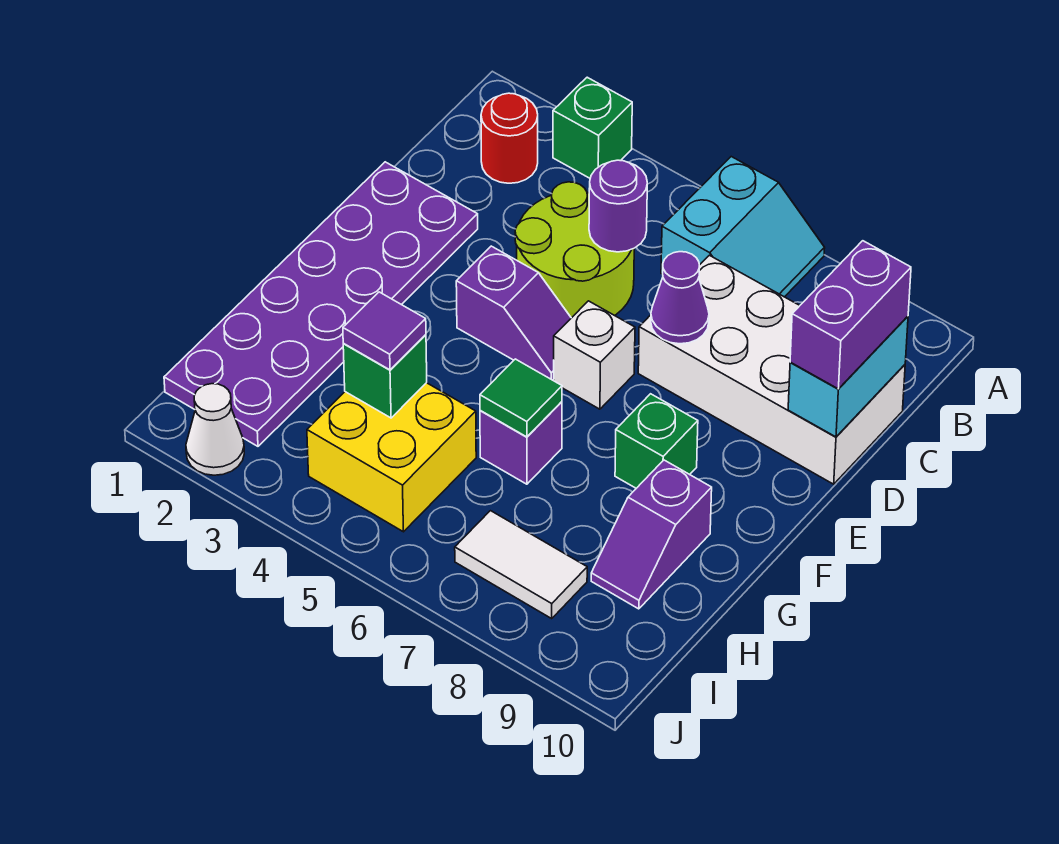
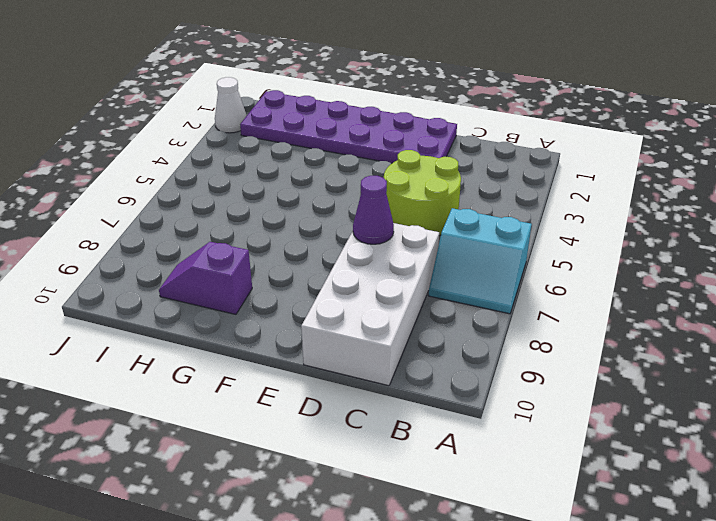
none -> green 1x1 brick [553,77,632,178]
none -> red 1x1 round brick [481,93,538,183]
none -> purple 1x2 slope [456,246,571,380]

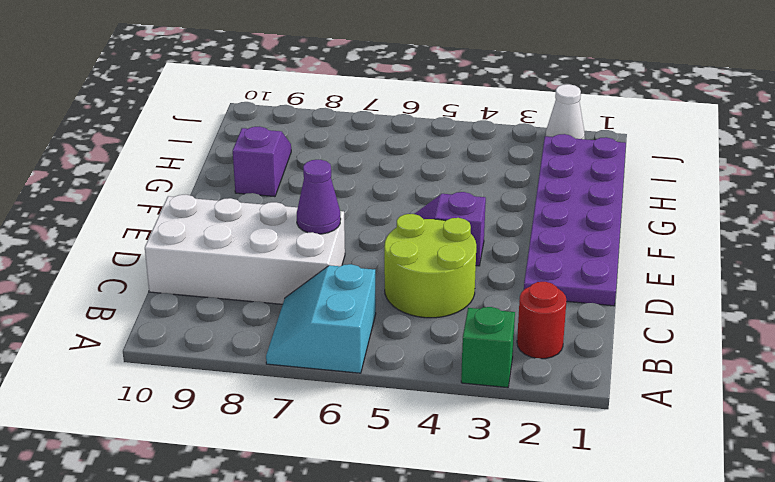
none -> white 1x1 brick [554,301,635,409]
none -> green 1x1 brick [615,394,698,488]
none -> purple 1x1 brick [480,402,562,484]

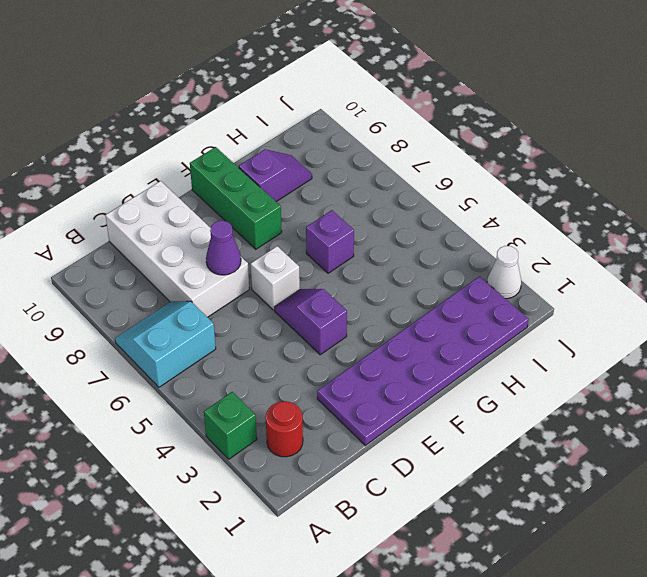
green 1x3 brick [190,147,282,249] -> green 1x1 brick [615,394,698,488]
none -> lime 2x2 round brick [515,182,634,318]
none -> yellow 2x2 brick [307,383,476,532]
none -> white 1x2 tile [455,511,587,618]

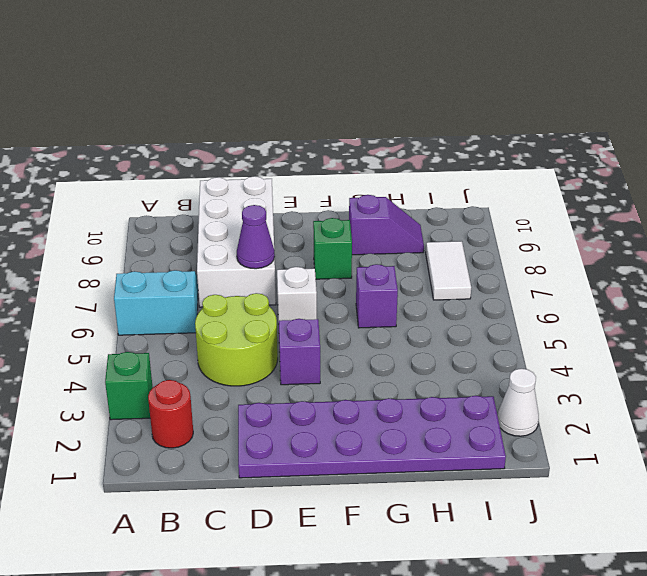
none -> yellow 2x2 brick [307,383,476,532]
none -> purple 1x1 round brick [589,160,647,252]
none -> cyan 1x2 brick [788,316,908,437]

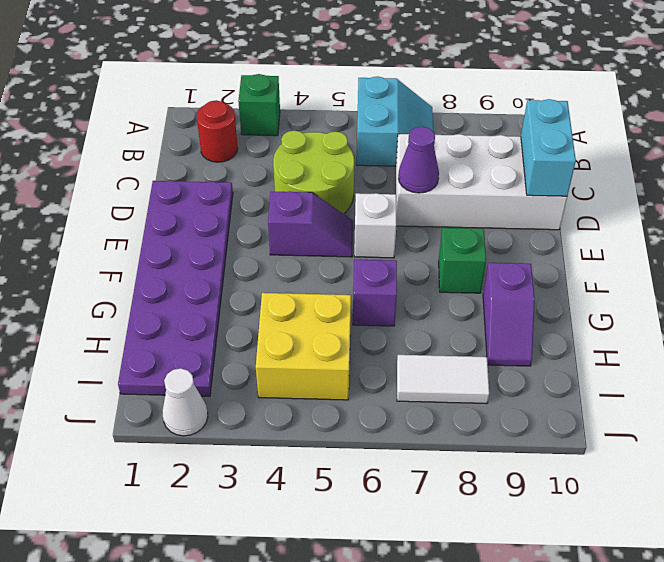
none -> purple 1x1 round brick [589,160,647,252]
none -> green 1x1 tile [480,359,562,437]
none -> green 1x1 brick [343,335,427,418]

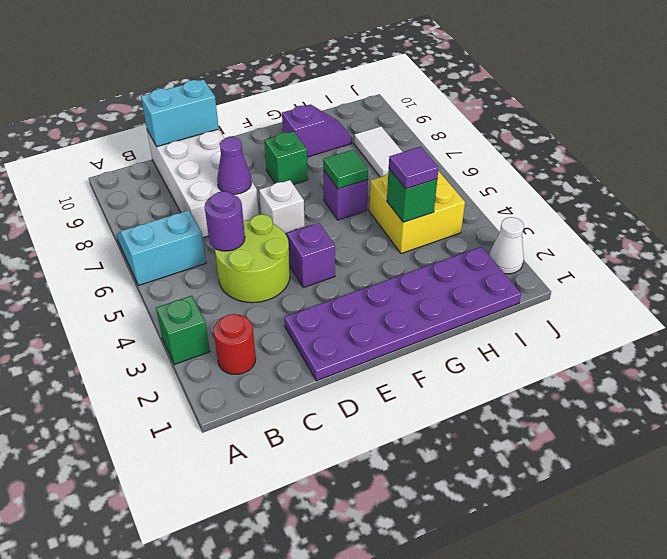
none -> purple 1x2 brick [790,241,911,389]

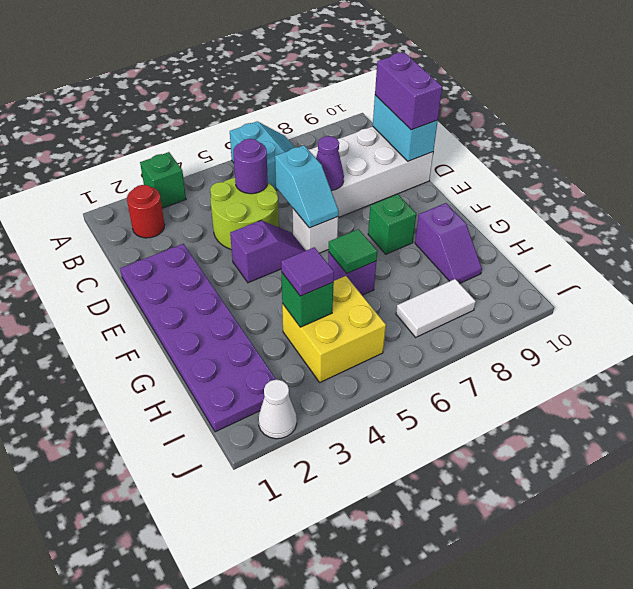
cyan 1x2 slope [275,145,339,228] -> none

